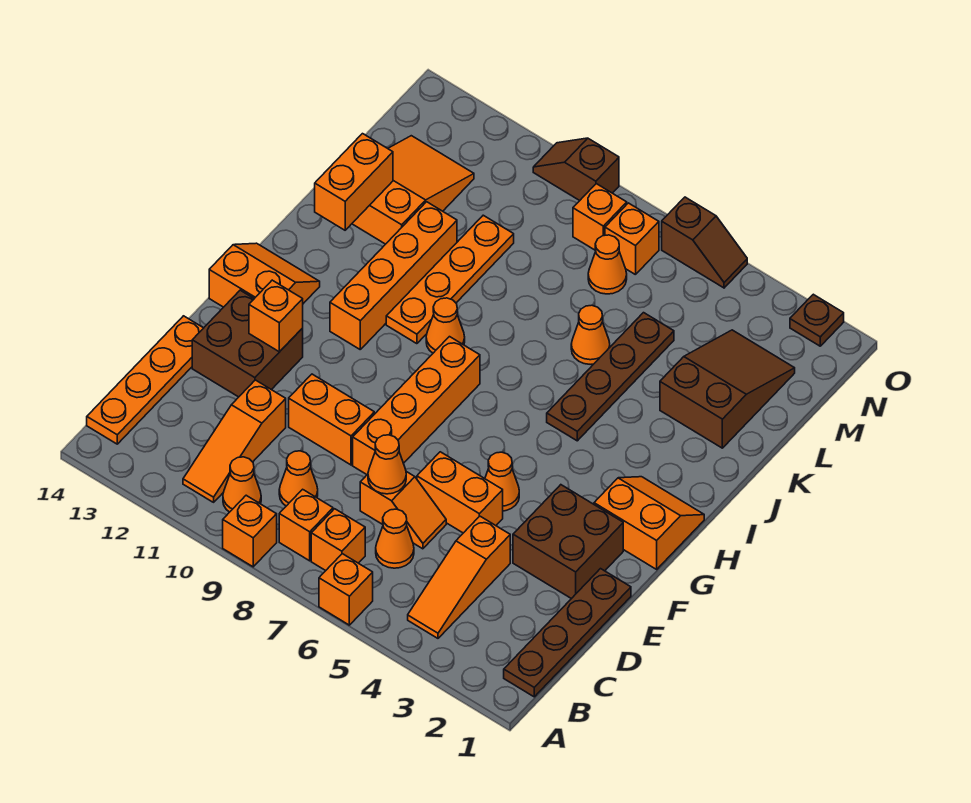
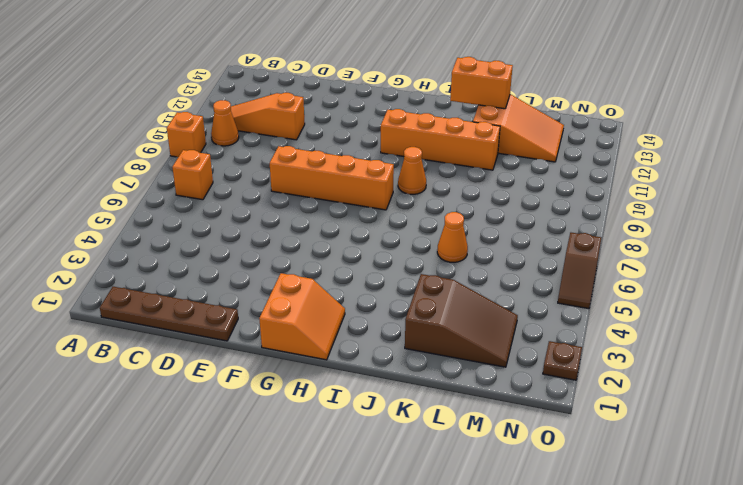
none -> orange 1x1 brick [319,554,373,625]
none -> orange 1x3 slope [408,516,510,638]
none -> orange 1x1 brick [279,489,333,561]
none -> orange 1x4 plate [87,316,203,444]

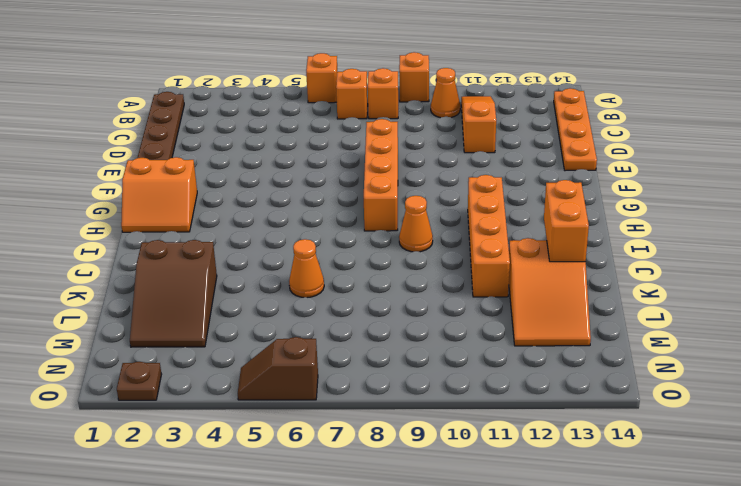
none -> orange 1x3 slope [408,516,510,638]
none -> orange 1x1 cone [376,509,414,568]
none -> orange 1x1 cone [279,451,318,506]
none -> orange 1x2 slope [360,472,446,549]

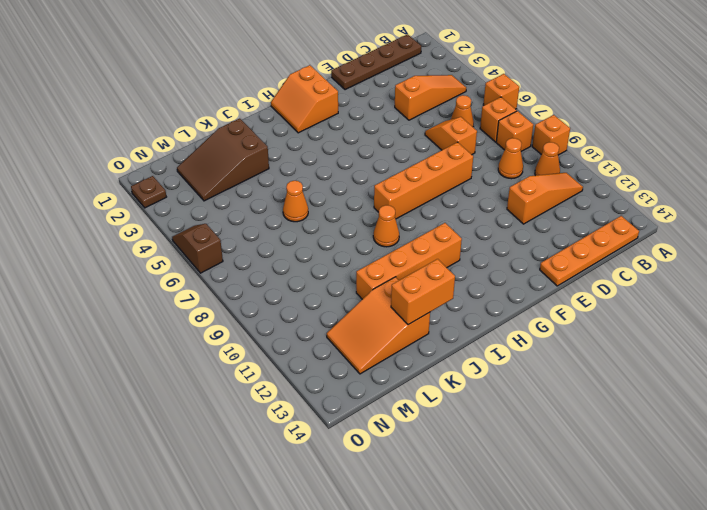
none -> brown 2x2 brick [513,485,623,599]
none -> orange 1x2 brick [417,452,503,533]
none -> orange 1x2 brick [289,374,374,465]
none -> brown 2x2 brick [192,290,303,397]

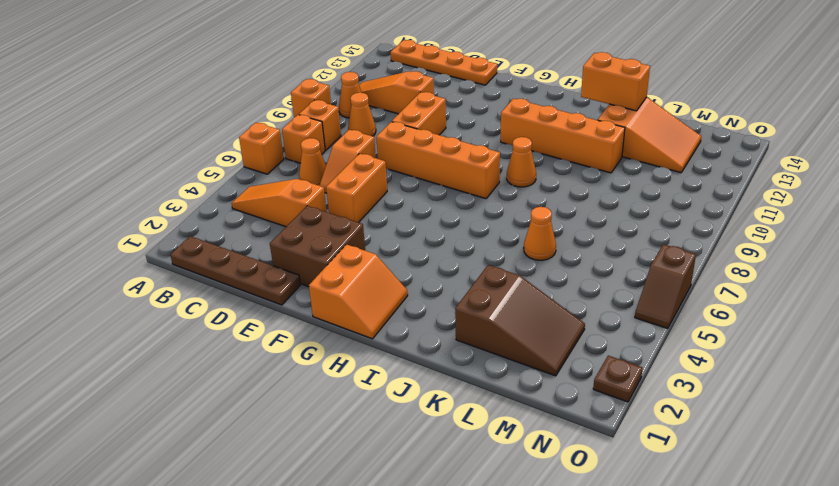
none -> brown 2x2 brick [192,290,303,397]
none -> orange 1x1 cone [485,452,519,511]
none -> orange 2x2 slope [209,243,320,307]
none -> brown 1x4 plate [547,313,674,441]

